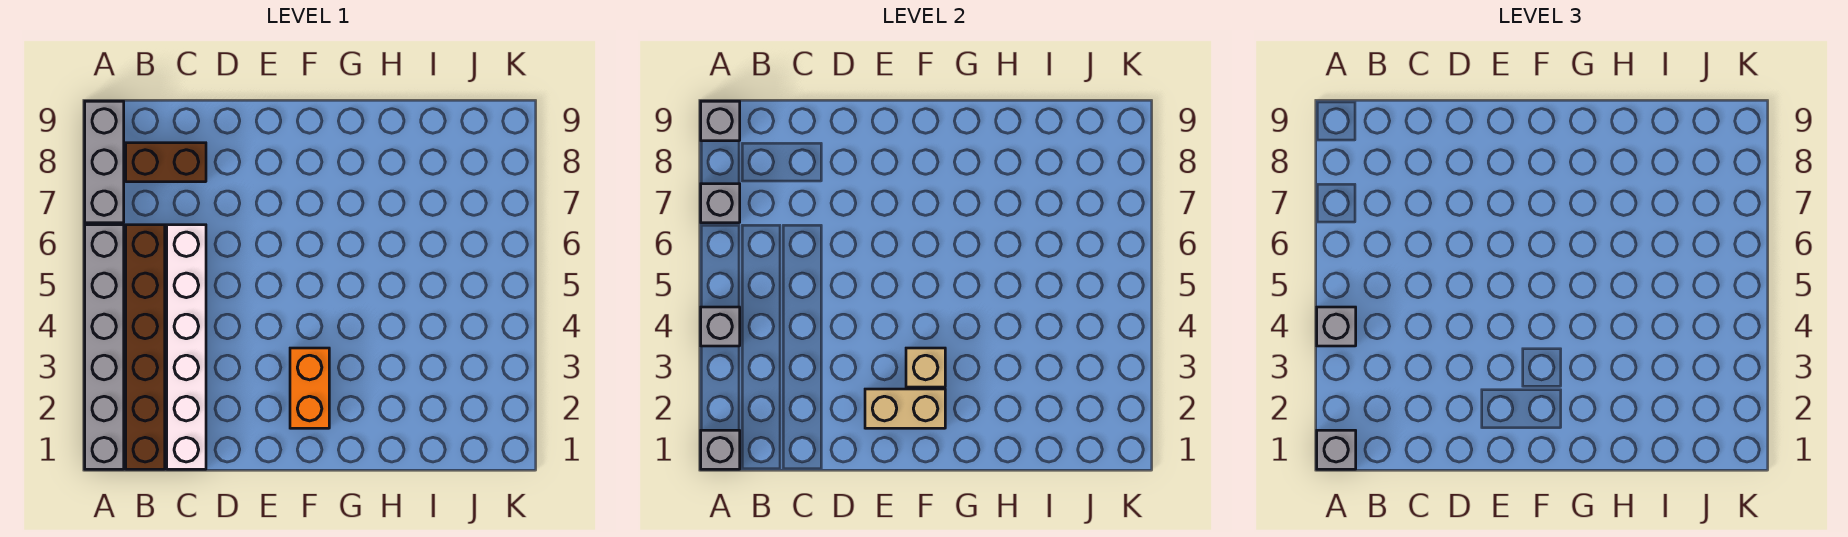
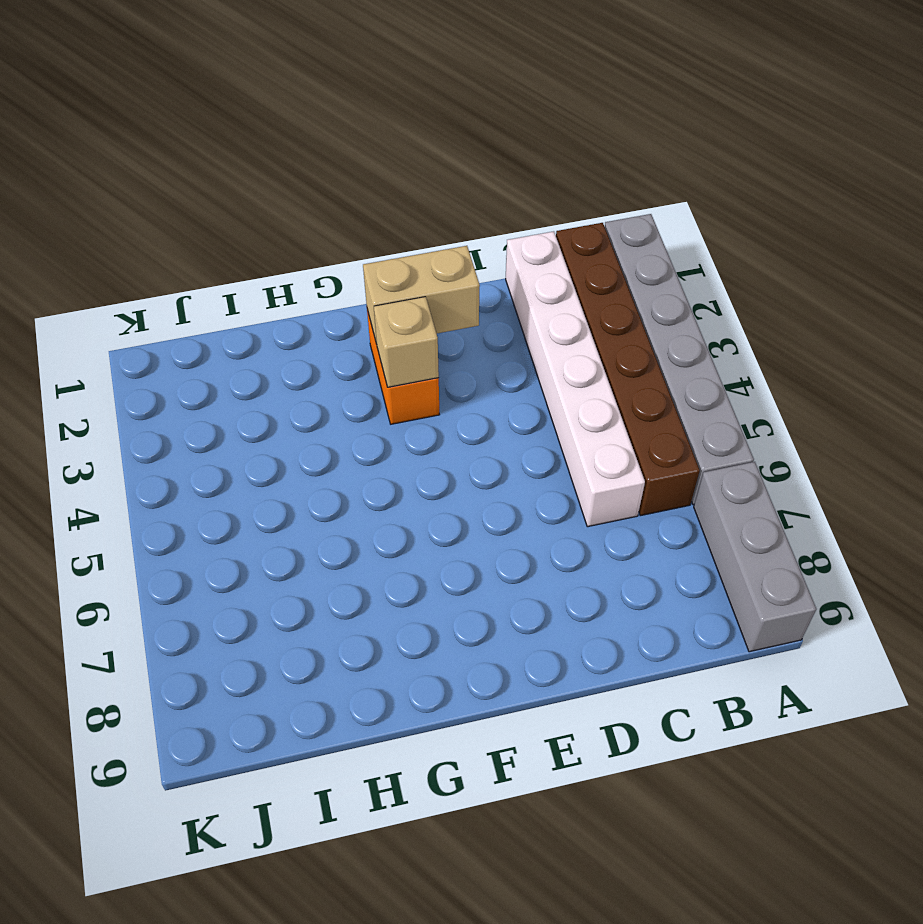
none -> brown 1x2 brick [126,143,206,182]
none -> grey 1x1 brick [701,430,740,469]
none -> grey 1x1 brick [701,307,740,346]

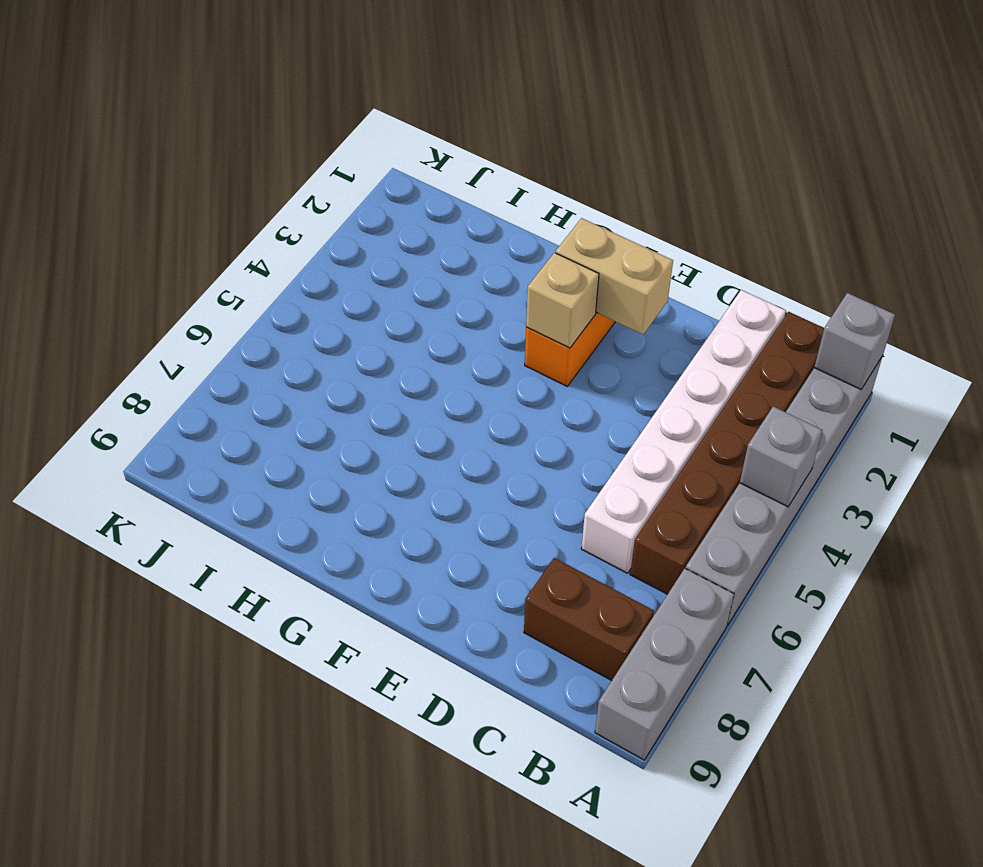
none -> grey 1x1 brick [701,184,740,223]
none -> grey 1x1 brick [701,101,740,141]
none -> grey 1x1 brick [1317,430,1356,469]

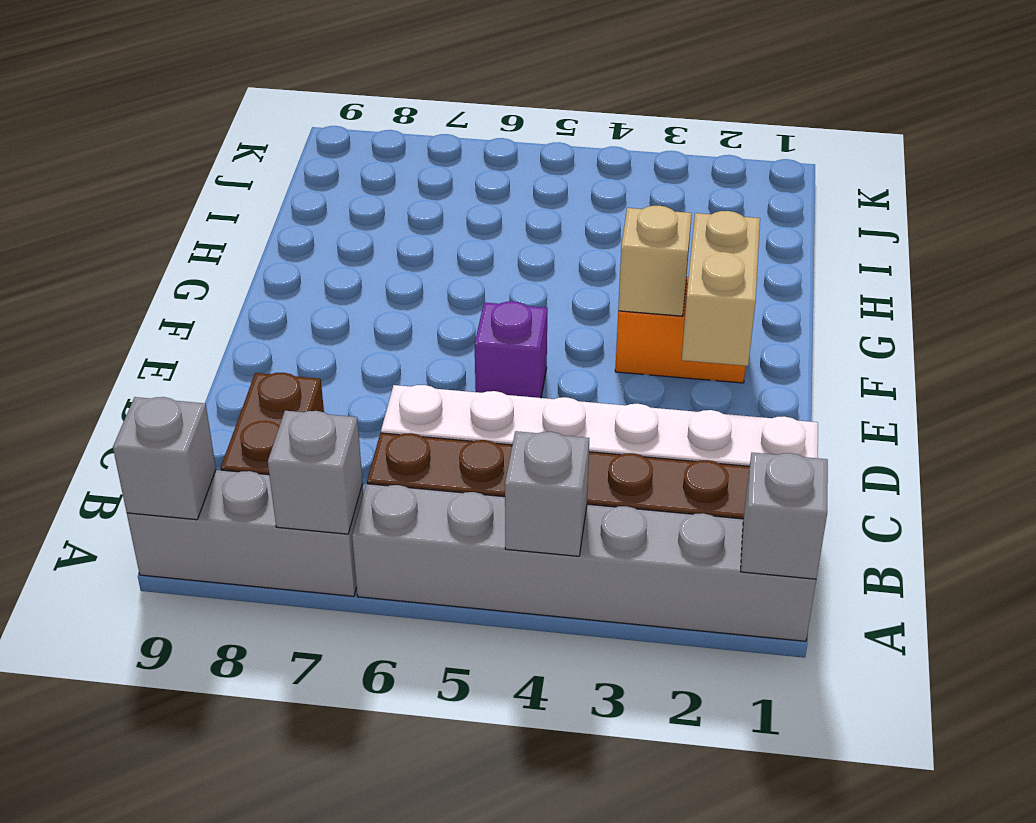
purple 1x1 brick [475,301,547,398] -> none
none -> grey 1x1 brick [1317,430,1356,469]
none -> grey 1x1 brick [1317,307,1356,346]

